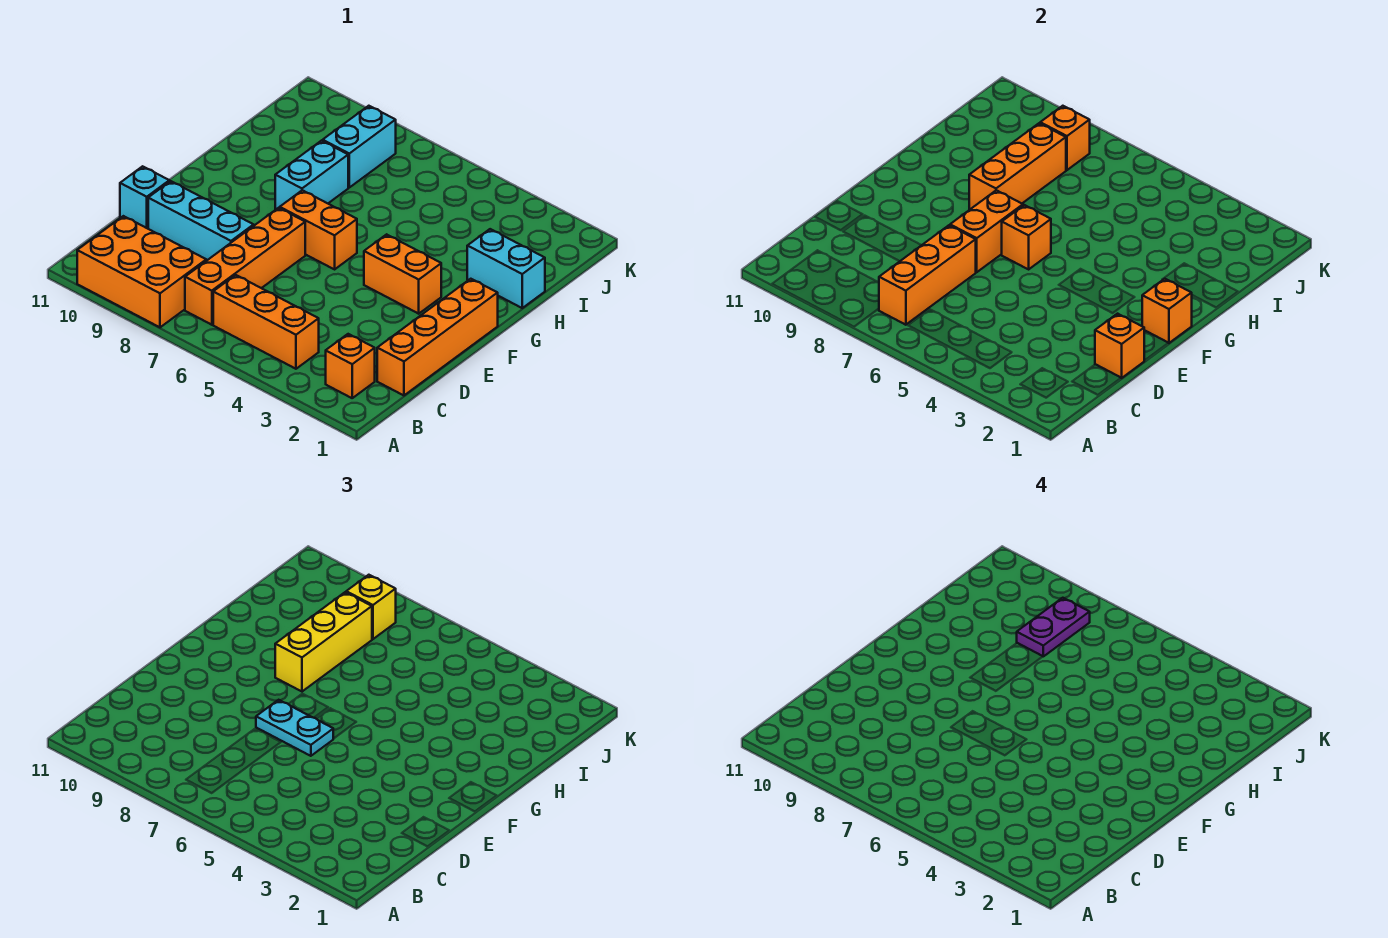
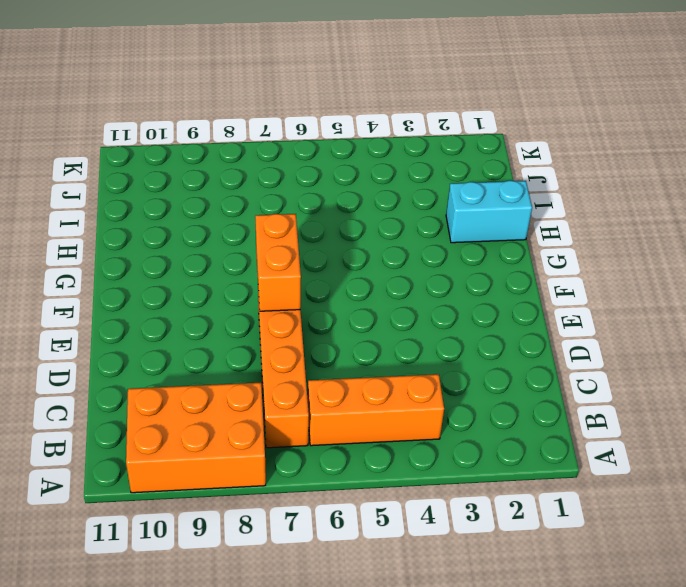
none -> orange 1x1 brick [326,334,375,398]
none -> orange 1x4 brick [377,279,498,395]
none -> cyan 1x3 brick [148,181,254,261]

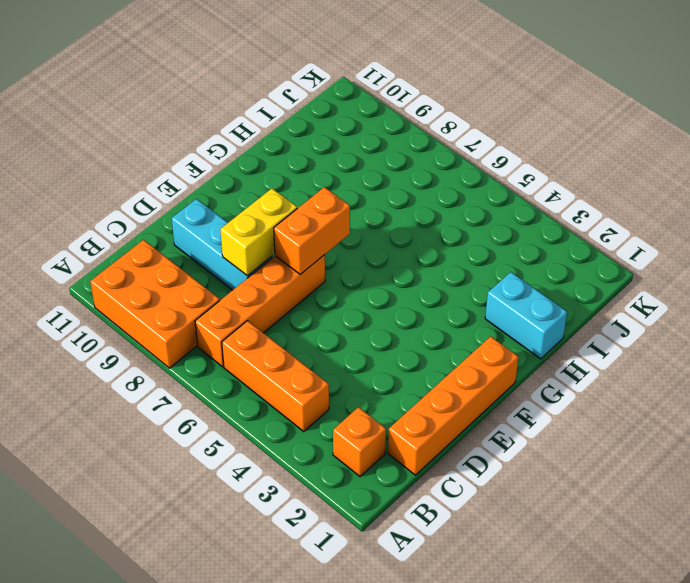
yellow 1x2 brick [220,188,297,276] -> none
none -> cyan 1x1 brick [120,166,169,229]
none -> orange 1x2 brick [364,234,441,314]
none -> orange 1x2 brick [280,190,357,269]

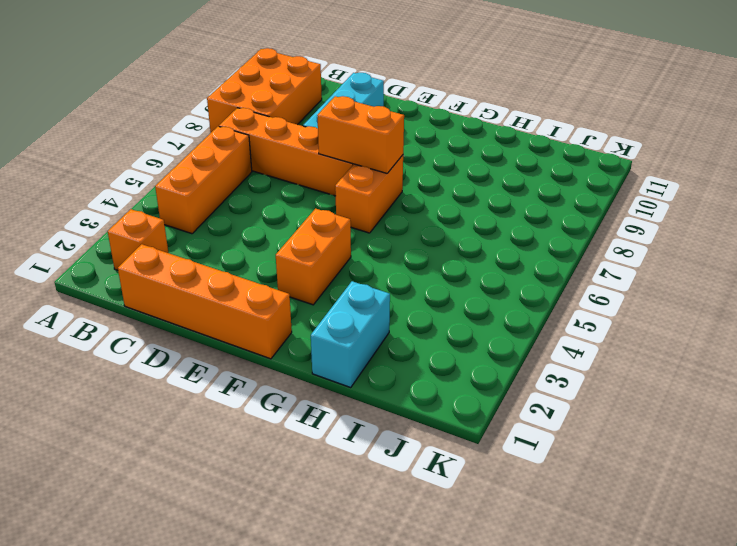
none -> cyan 1x1 brick [120,166,169,229]
none -> cyan 1x2 brick [275,141,348,209]
none -> cyan 1x2 brick [323,106,396,187]

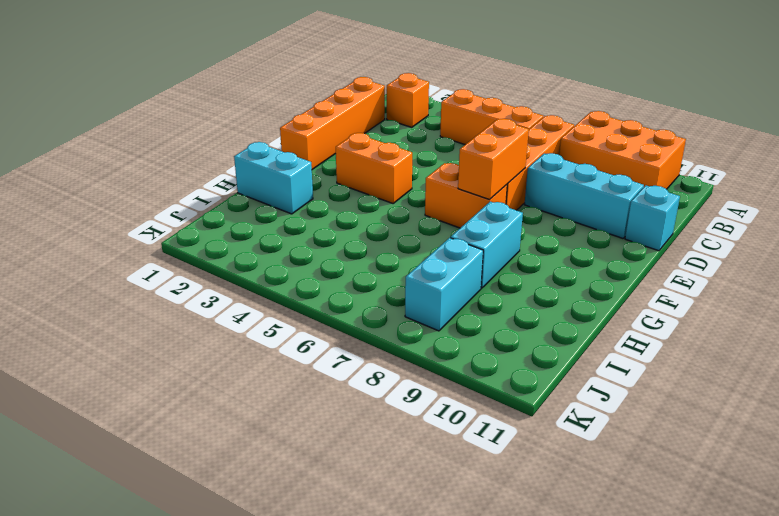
none -> orange 1x3 brick [879,225,976,325]
none -> orange 1x1 brick [1095,314,1144,378]
none -> orange 1x1 brick [1142,279,1192,343]

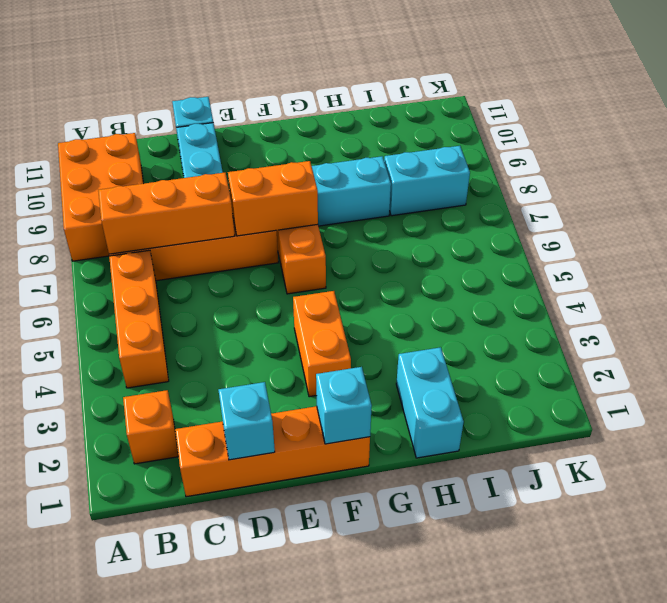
cyan 1x1 brick [218,382,275,460] -> orange 1x1 brick [1095,314,1144,378]
cyan 1x1 brick [316,367,372,444] -> orange 1x1 brick [1142,279,1192,343]
none -> orange 1x1 brick [1002,205,1051,269]
none -> orange 1x3 brick [969,123,1066,209]
none -> orange 1x1 brick [1040,106,1090,170]

